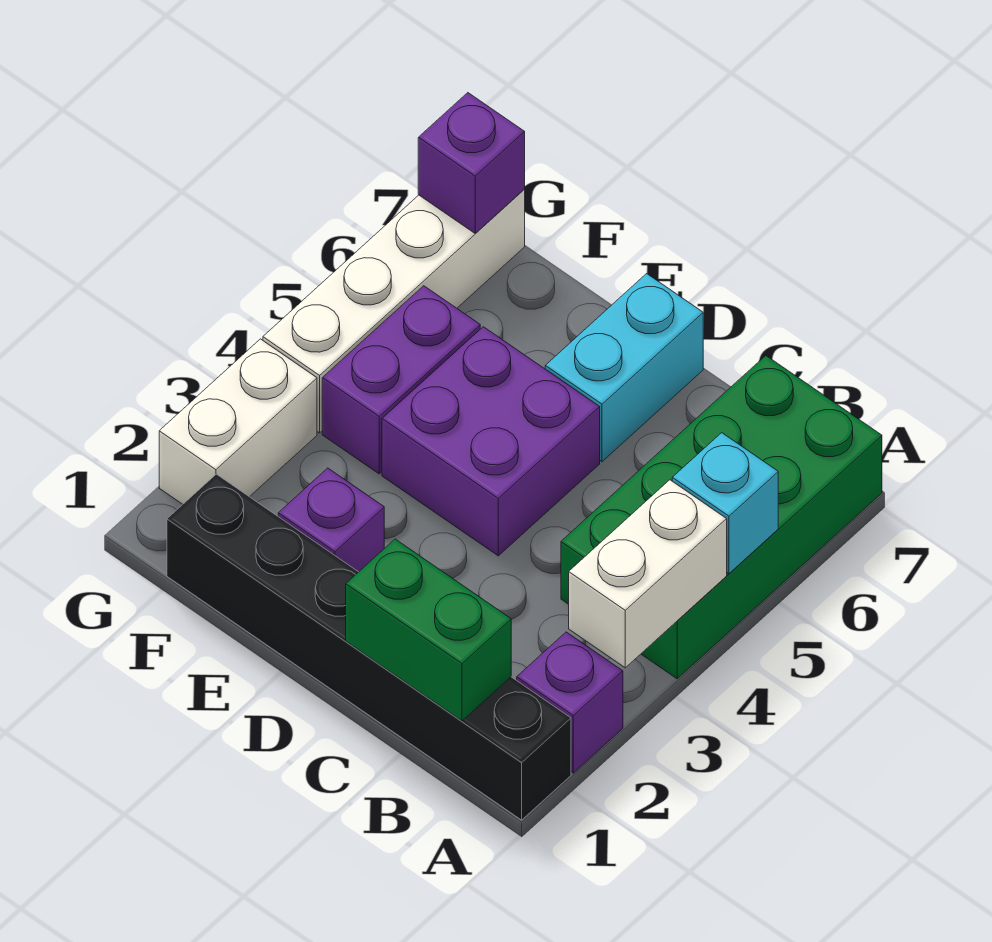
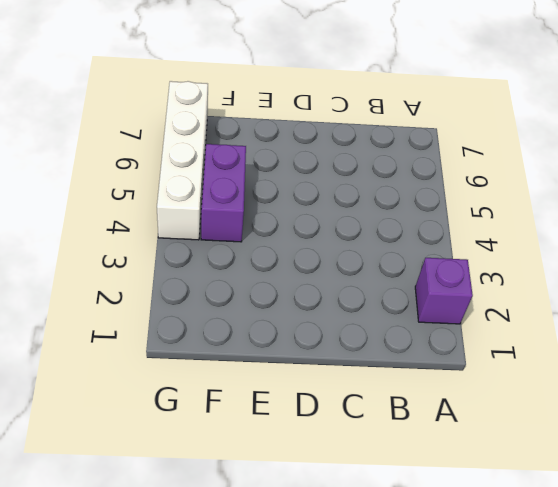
none -> black 1x6 brick [167,474,571,820]
none -> green 2x4 brick [561,356,882,679]
none -> purple 2x2 brick [382,327,600,556]

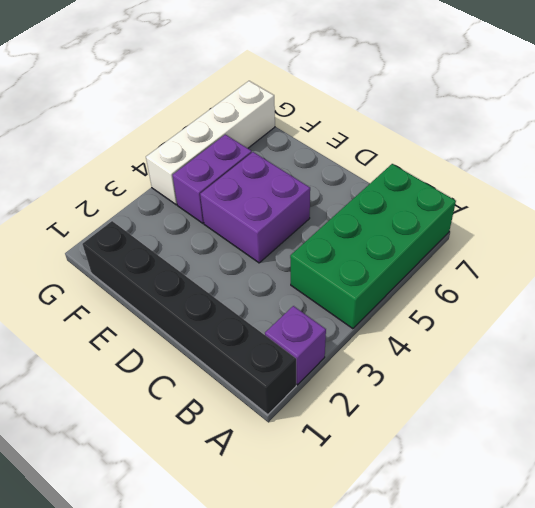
none -> cyan 1x2 brick [545,274,703,462]
none -> purple 1x1 brick [278,468,384,572]
none -> white 1x2 brick [159,339,317,504]

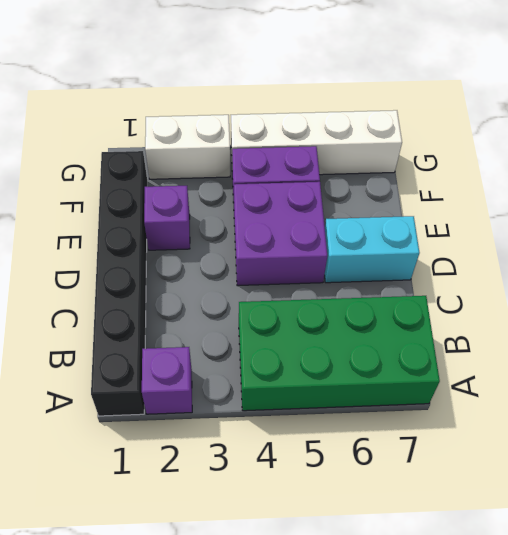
none -> white 1x2 brick [569,480,727,668]
none -> cyan 1x1 brick [672,433,778,573]
none -> green 1x2 brick [346,539,511,721]

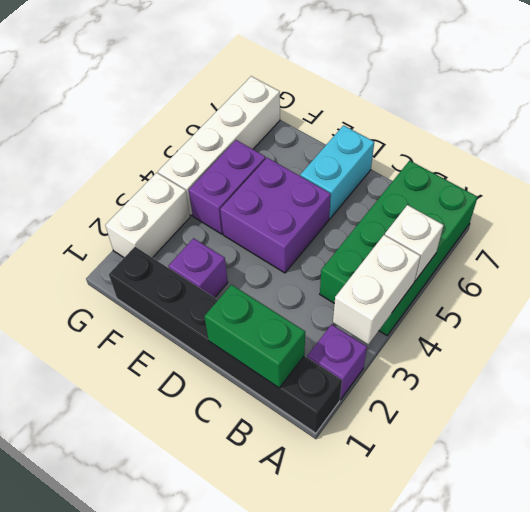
white 1x1 brick [385,205,443,281] -> cyan 1x1 brick [672,433,778,573]
none -> purple 1x1 brick [418,93,525,233]

